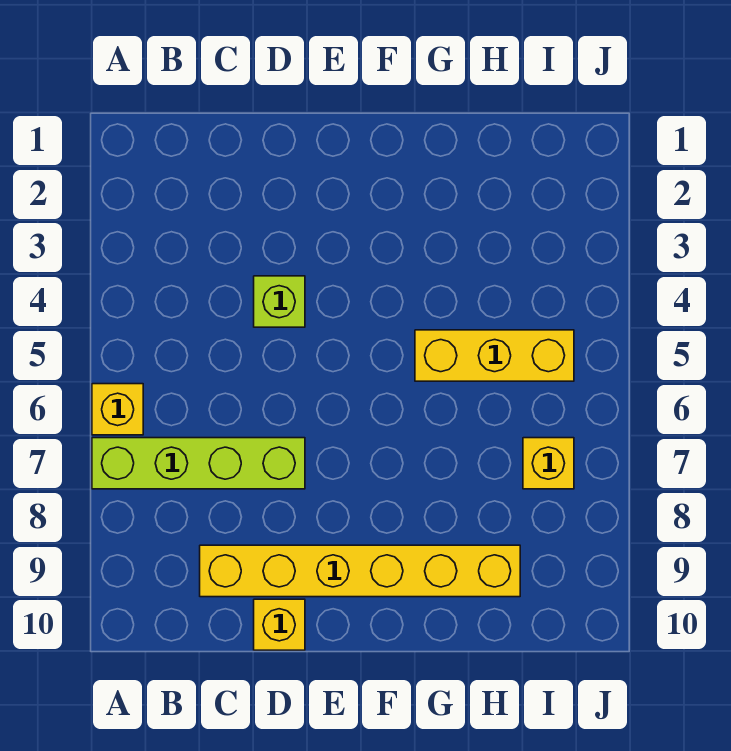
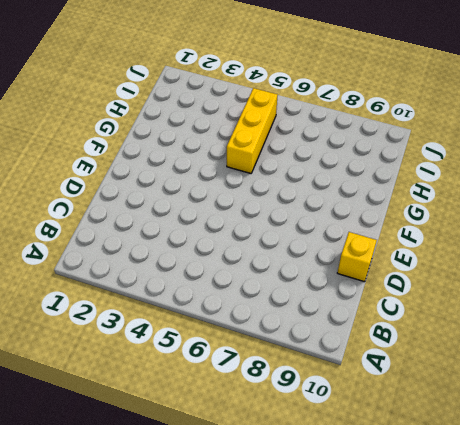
none -> yellow 1x1 brick [92,384,143,435]
none -> lime 1x4 brick [92,438,305,489]

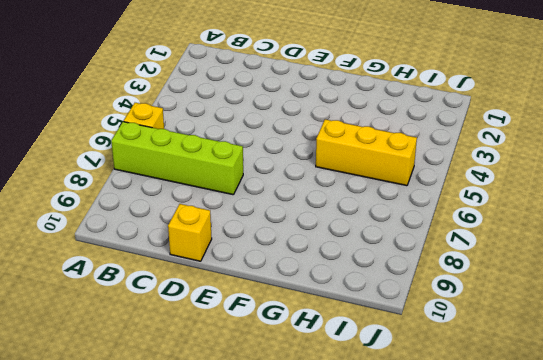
none -> yellow 1x6 brick [200,545,520,597]
none -> lime 1x1 brick [254,276,305,327]

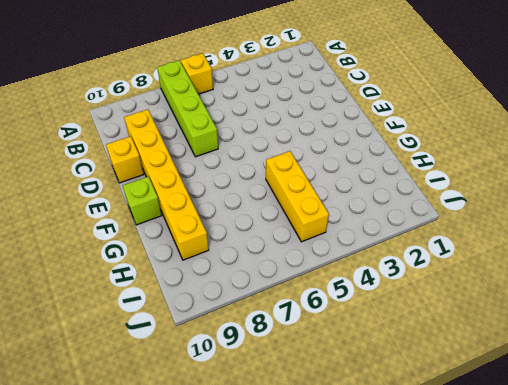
lime 1x1 brick [123,176,162,225] -> lime 1x1 brick moved to [254,276,305,327]
none -> yellow 1x1 brick [523,438,574,489]

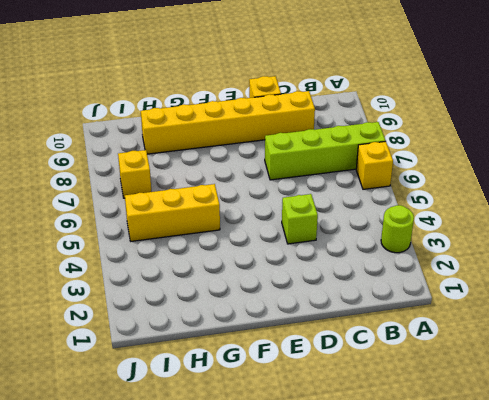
lime 1x1 round brick [381,205,414,253] -> none

